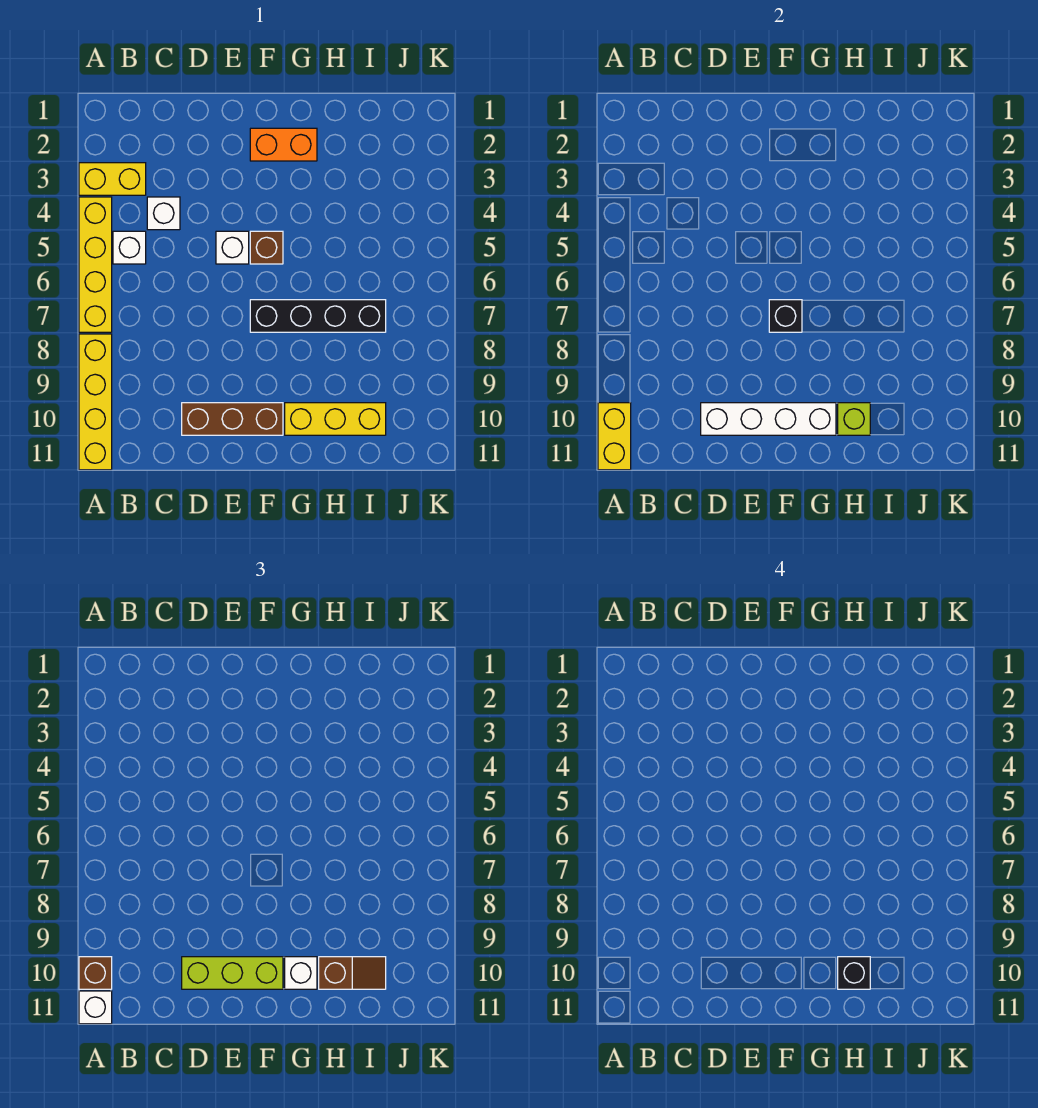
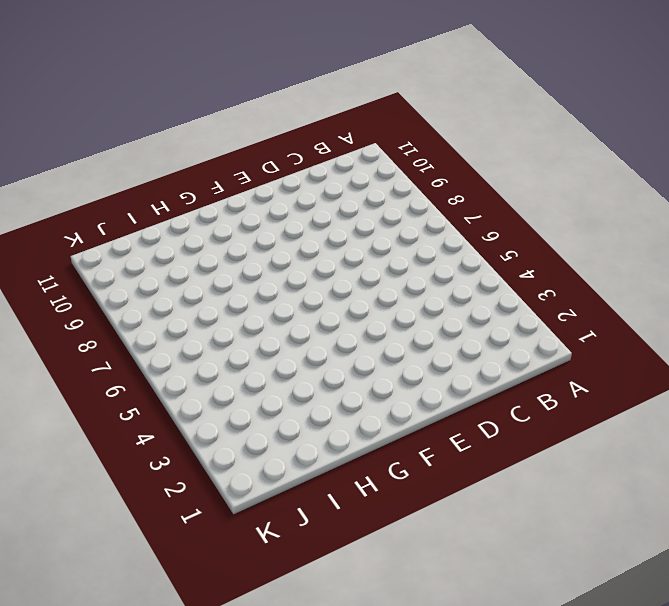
none -> yellow 1x2 brick [79,163,146,195]
none -> yellow 1x4 brick [79,197,112,332]
none -> yellow 1x4 brick [79,334,112,470]

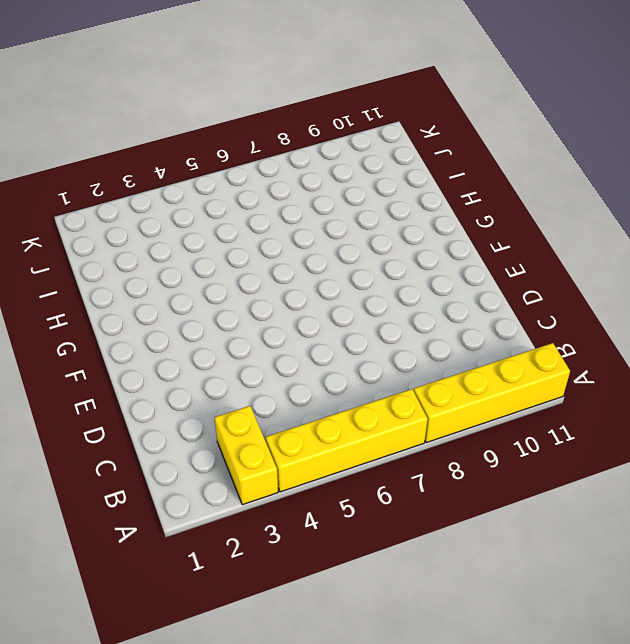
none -> white 1x1 brick [113,231,146,264]
none -> white 1x1 brick [147,197,180,230]
none -> brown 1x3 brick [182,403,283,435]

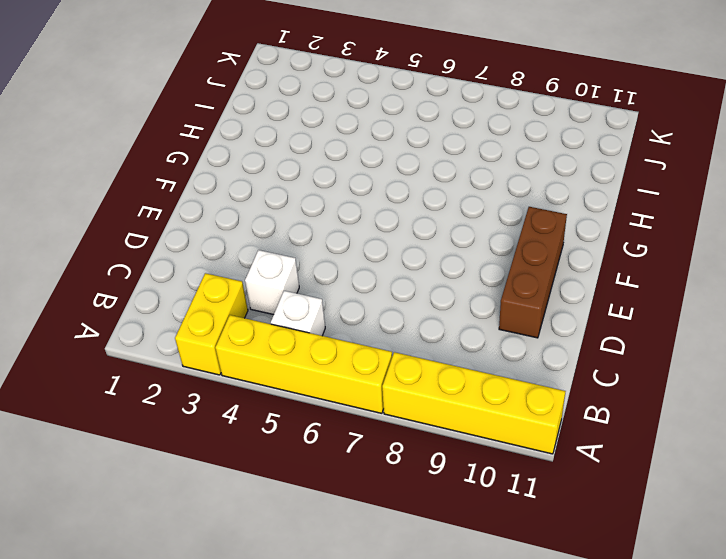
none -> white 1x1 brick [216,231,249,264]
none -> orange 1x2 brick [250,128,317,161]
none -> brown 1x1 brick [250,231,283,264]

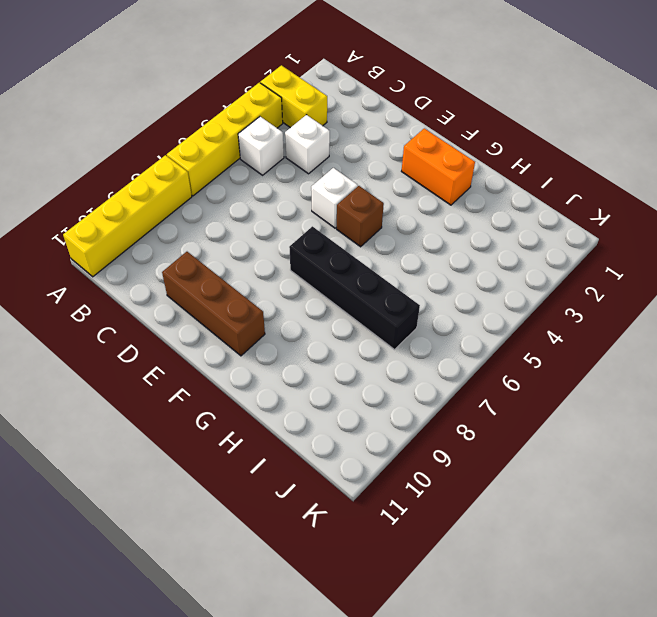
none -> yellow 1x3 brick [285,403,386,435]
none -> yellow 1x2 brick [598,403,631,470]
none -> white 1x4 brick [701,403,836,435]

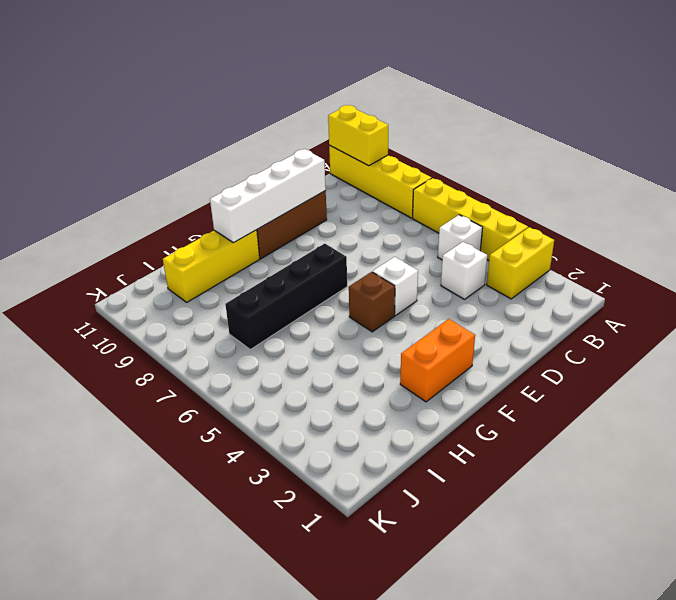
none -> black 1x1 brick [769,300,802,332]
none -> lime 1x1 brick [838,403,870,435]
none -> brown 1x1 brick [79,957,112,989]

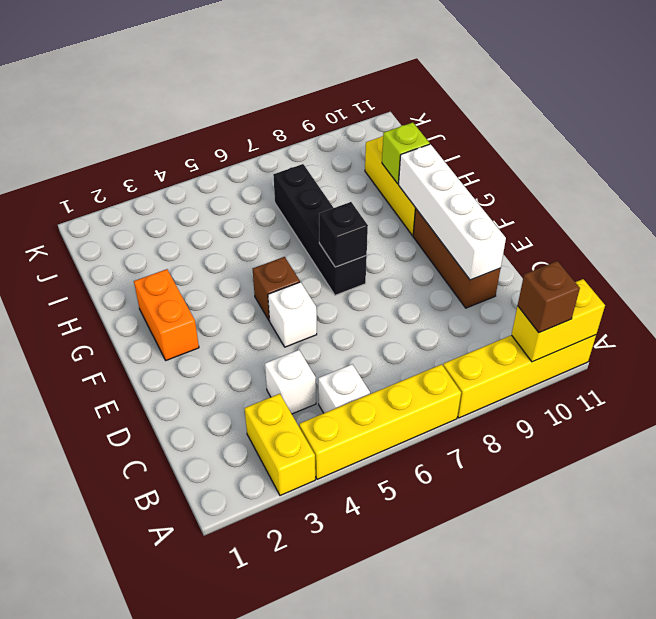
none -> white 1x1 brick [79,991,112,1024]
none -> lime 1x3 brick [182,957,283,989]
none -> white 1x1 brick [285,957,317,989]

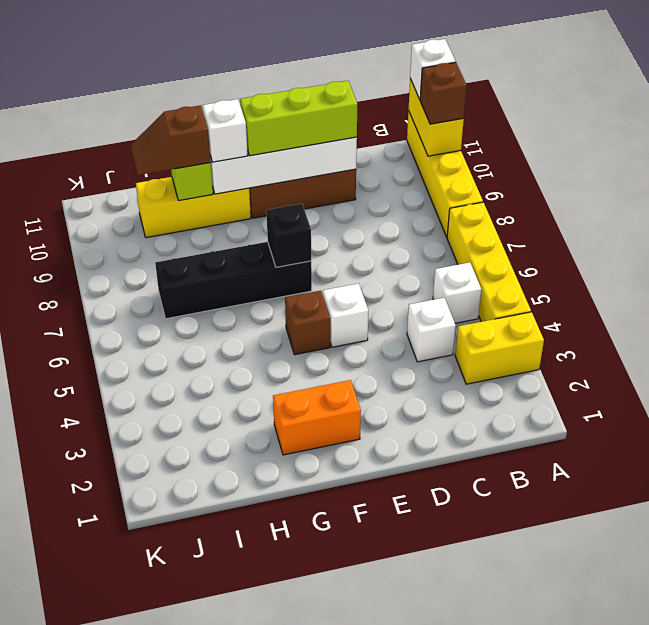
none -> black 1x1 brick [838,957,870,989]

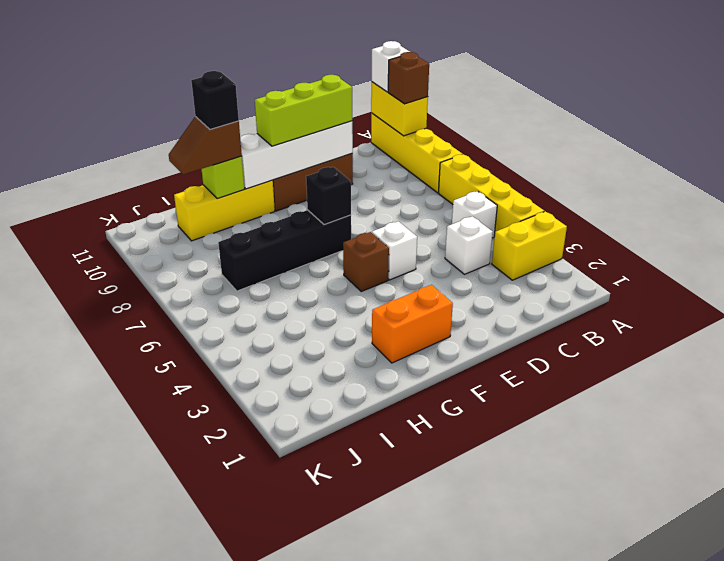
none -> white 1x1 brick [285,957,317,989]

